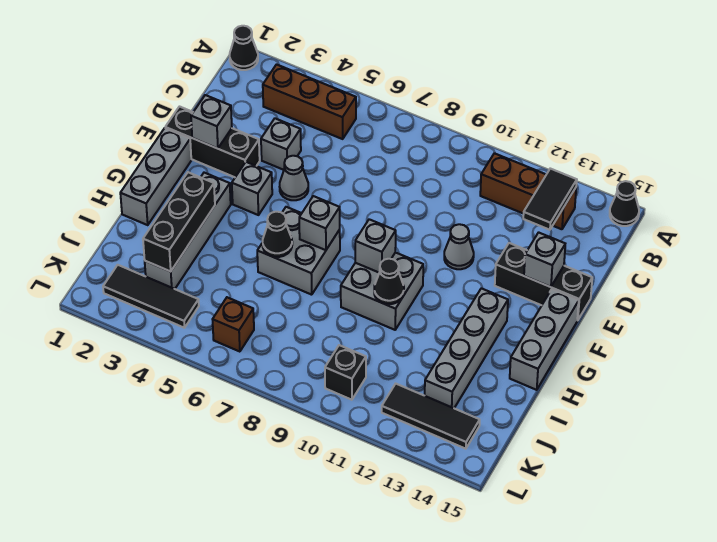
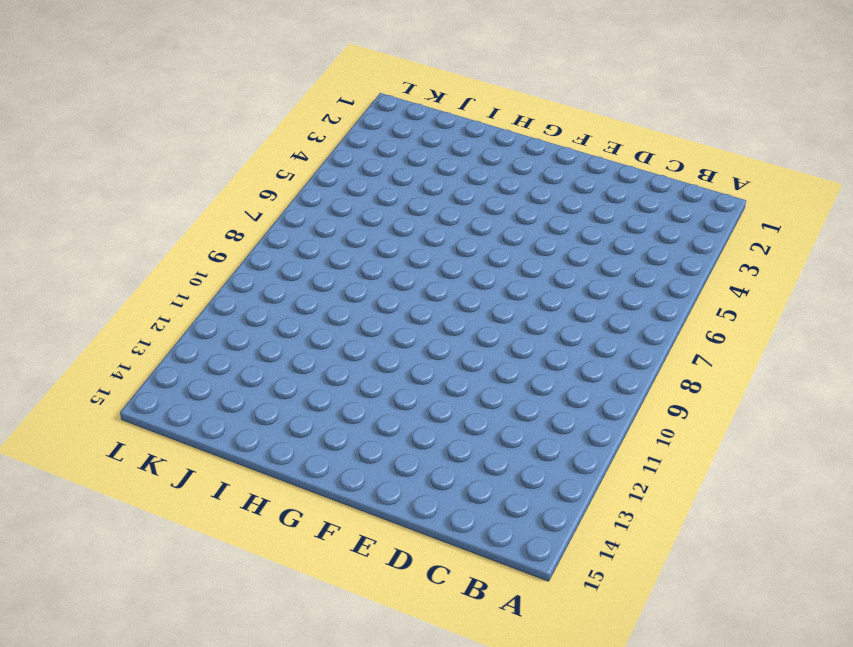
none -> black 1x1 cone [230,26,258,70]
none -> black 1x1 cone [610,181,639,226]
none -> brown 1x3 brick [263,65,356,139]

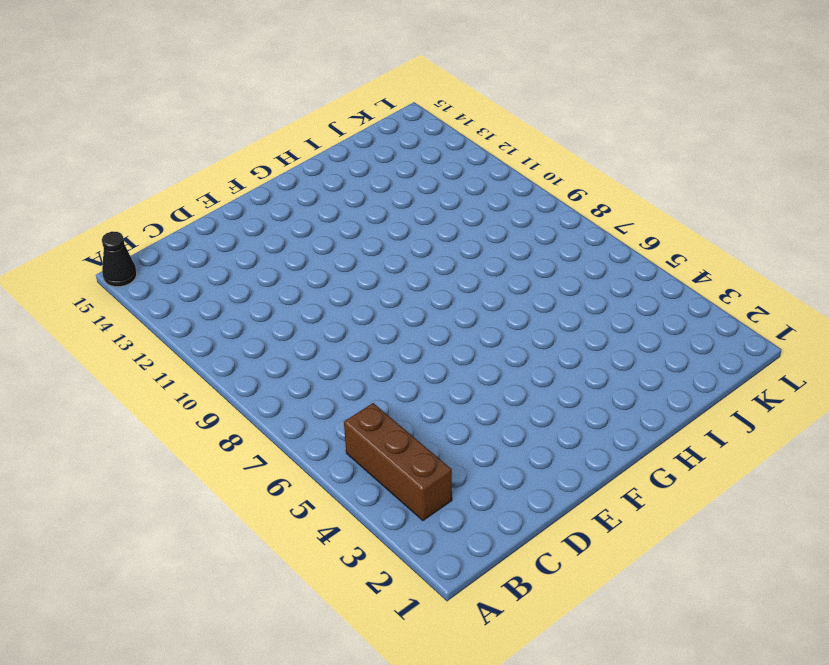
none -> black 1x1 cone [230,26,258,70]
none -> brown 1x3 brick [480,153,576,229]
none -> grey 1x1 brick [261,118,301,170]

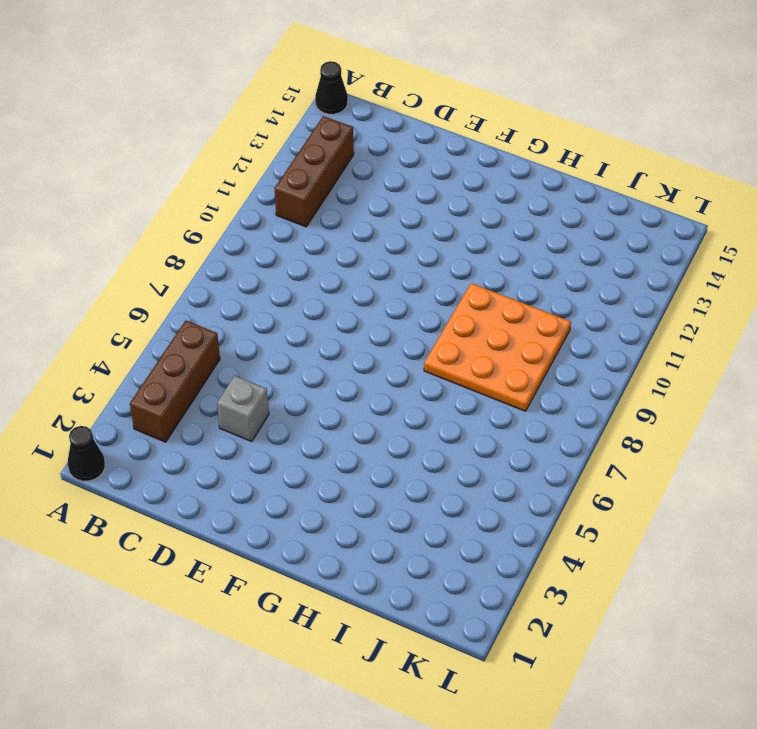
orange 3x3 plate [424,283,571,411] -> grey 2x2 brick [341,252,423,330]
none -> black 1x3 brick [165,107,260,177]
none -> grey 1x1 cone [280,156,308,200]
none -> grey 1x1 cone [444,224,474,269]

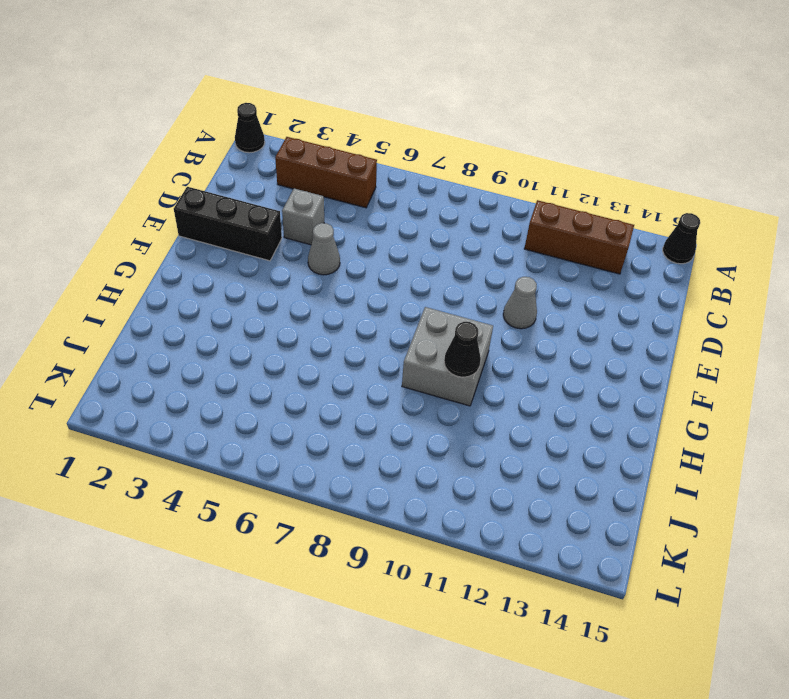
none -> black 1x3 brick [495,243,592,320]
none -> grey 1x3 brick [120,128,191,225]
none -> grey 1x1 brick [232,162,272,215]

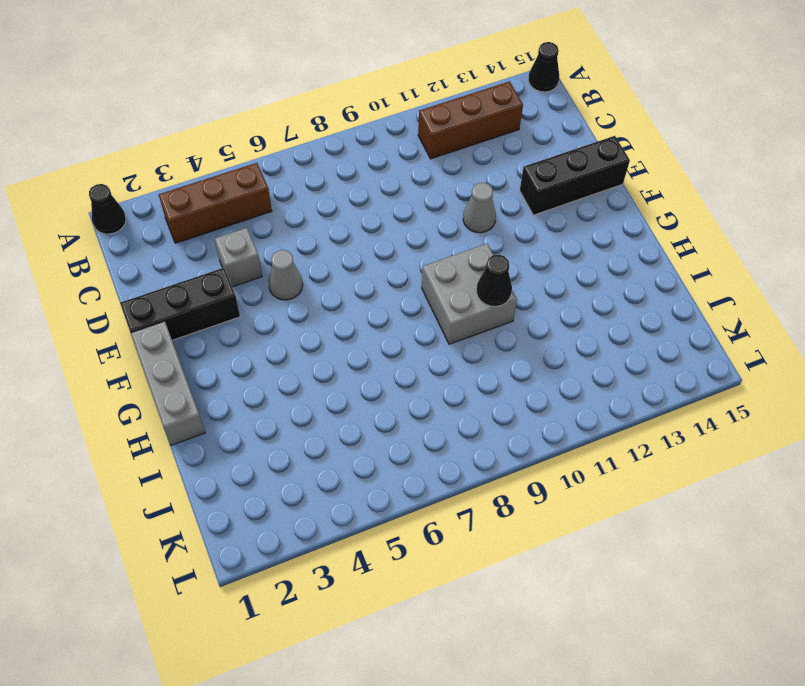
none -> grey 1x1 brick [232,162,272,215]
none -> grey 1x3 brick [510,289,579,390]
none -> grey 1x4 brick [145,173,231,289]

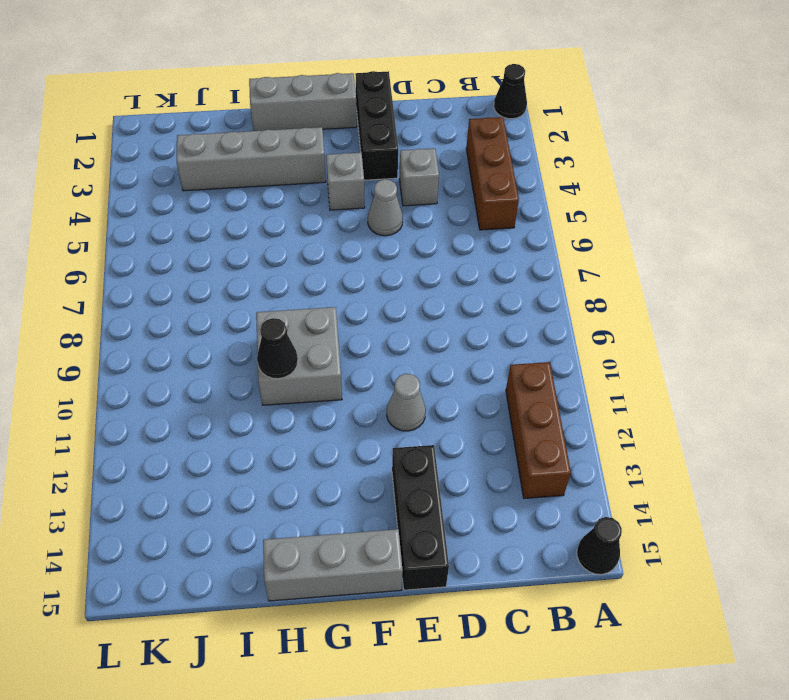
none -> grey 2x2 brick [257,207,340,295]
none -> grey 1x4 brick [425,288,508,408]
none -> black 1x3 tile [103,265,199,328]

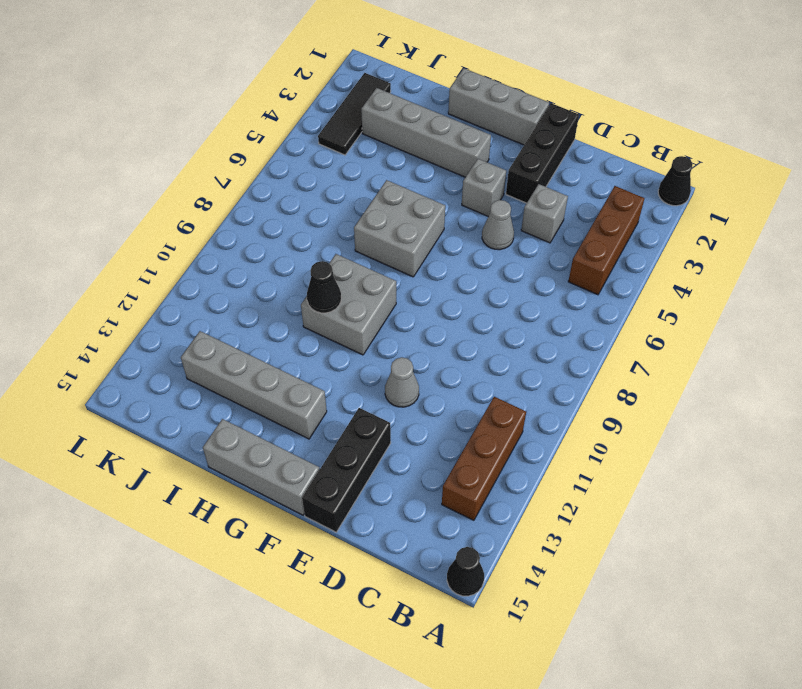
none -> brown 1x1 brick [212,297,254,352]
none -> black 1x1 brick [325,345,366,400]
none -> black 1x3 tile [382,384,480,449]

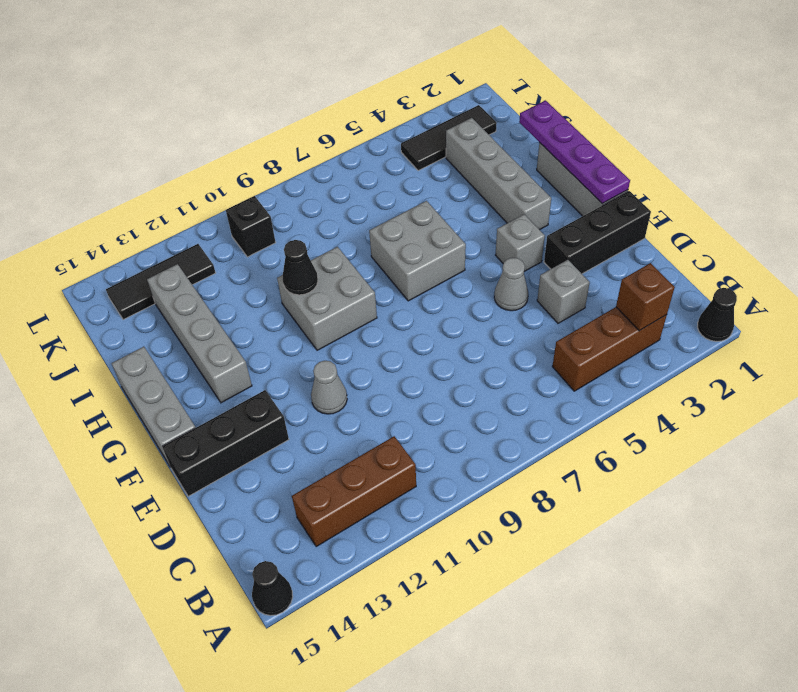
brown 1x1 brick [616,263,675,331] -> brown 1x1 brick moved to [212,297,254,352]
purple 1x4 plate [519,100,630,204] -> none
none -> black 1x2 tile [523,169,577,230]
none -> grey 1x1 brick [191,95,232,149]
none -> grey 1x1 brick [524,232,565,287]

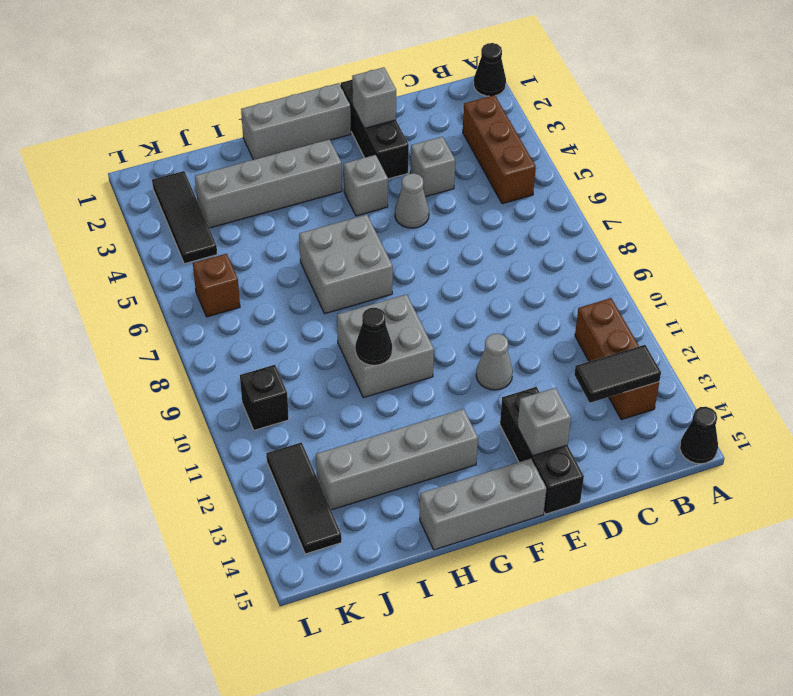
none -> grey 1x1 brick [299,196,340,250]
none -> grey 1x1 brick [355,219,396,272]
none -> black 1x3 brick [143,172,215,272]

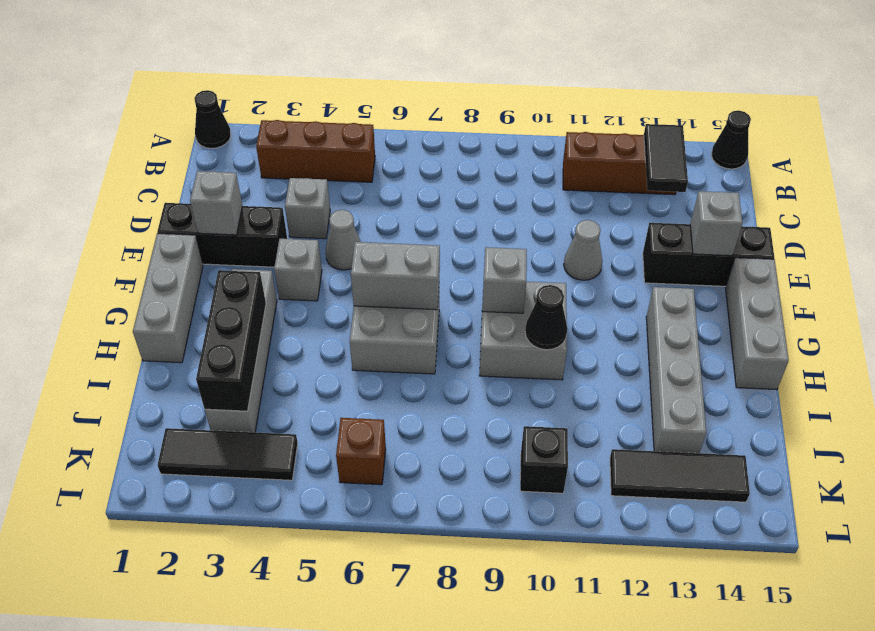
grey 1x2 brick [351,242,440,310] -> grey 1x1 brick [299,196,340,250]
none -> black 1x1 cone [263,212,292,257]

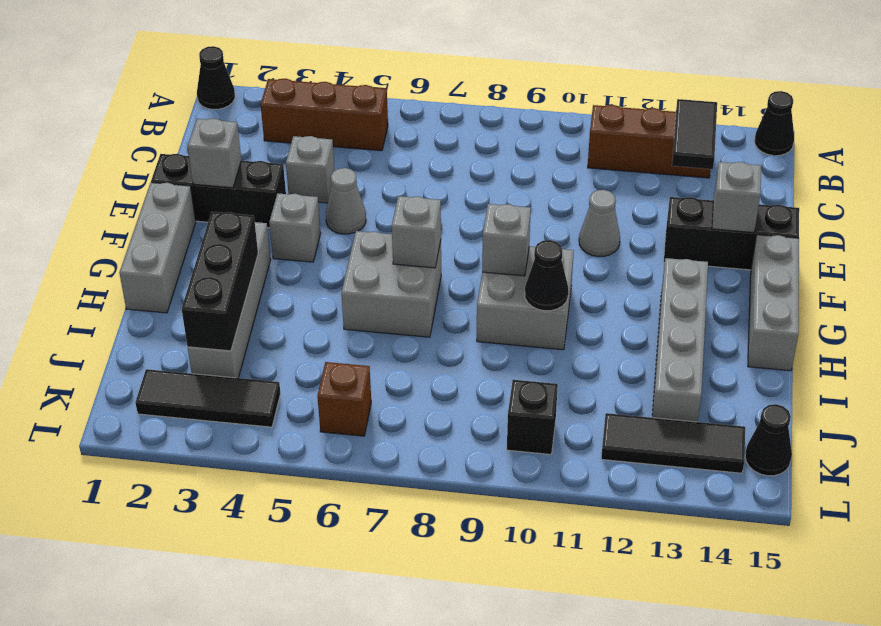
black 1x1 cone [745,404,792,476] -> black 1x1 cone moved to [263,212,292,257]

